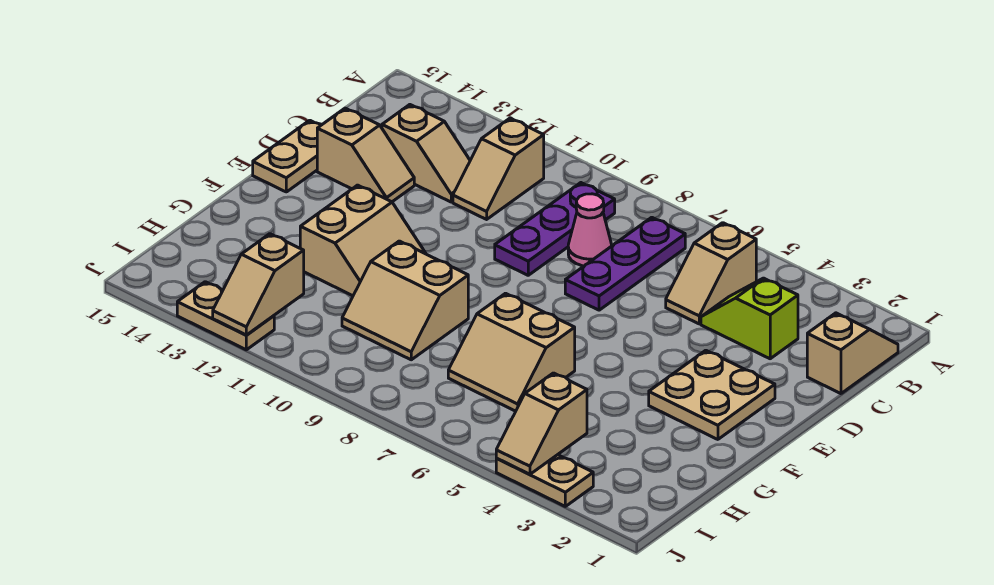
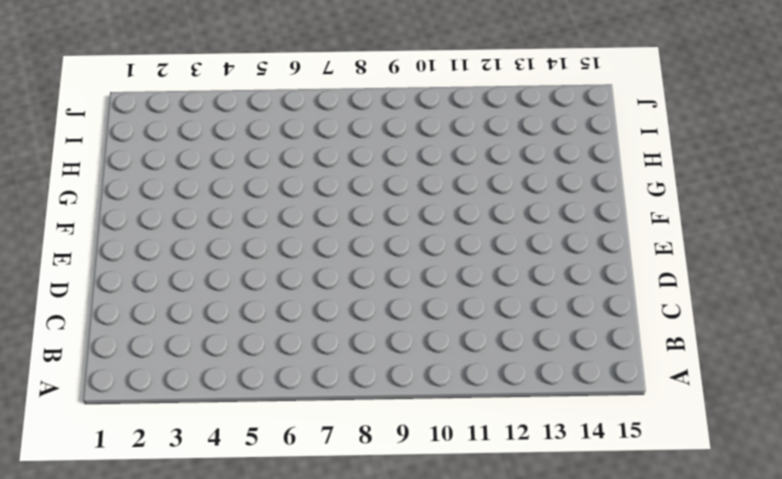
none -> tan 1x2 slope [807,313,898,394]
none -> tan 1x2 slope [666,223,756,324]
none -> purple 1x3 plate [565,217,685,310]

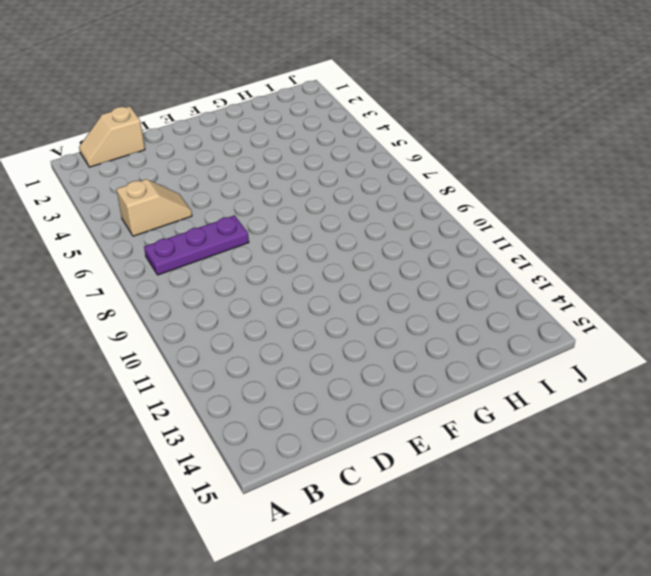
none -> purple 1x3 plate [495,183,615,275]
none -> tan 1x2 slope [453,118,544,219]
none -> lime 1x2 slope [701,278,798,359]

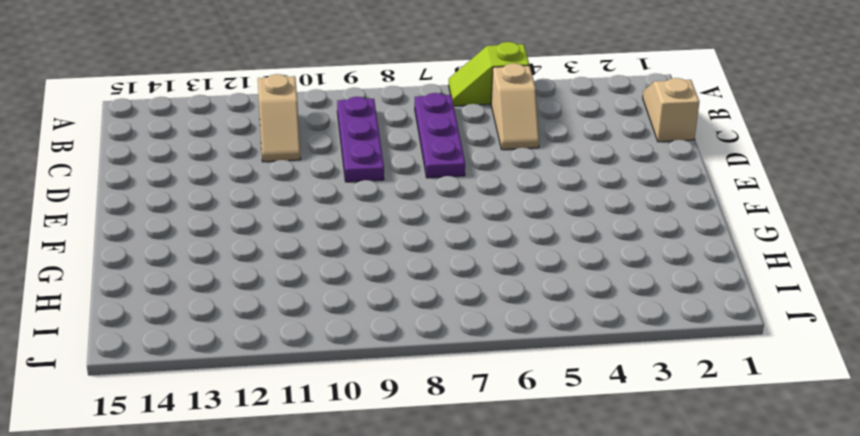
lime 1x2 slope [449,42,529,106] -> lime 1x2 slope moved to [701,278,798,359]
none -> pink 1x1 cone [568,194,612,266]
none -> tan 1x2 slope [382,105,470,202]
none -> tan 1x2 slope [317,108,414,202]

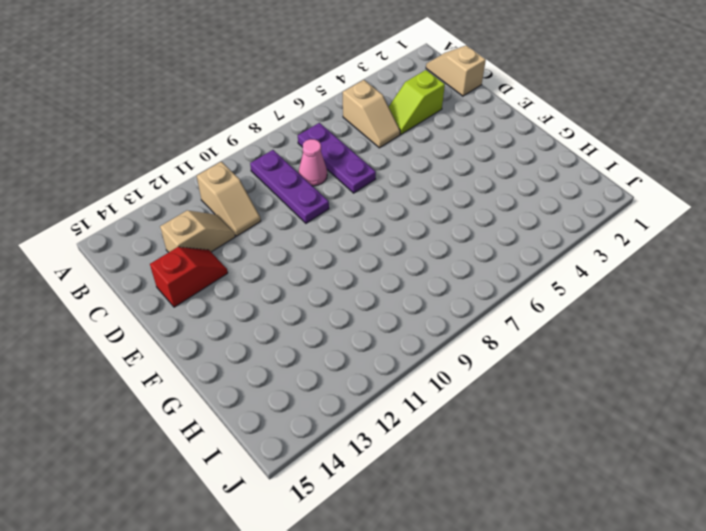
red 1x2 slope [150,247,228,307] -> tan 1x2 slope [317,108,414,202]
none -> tan 1x2 plate [253,120,322,192]
none -> tan 2x2 plate [649,350,775,439]
none -> tan 2x2 slope [300,185,426,296]

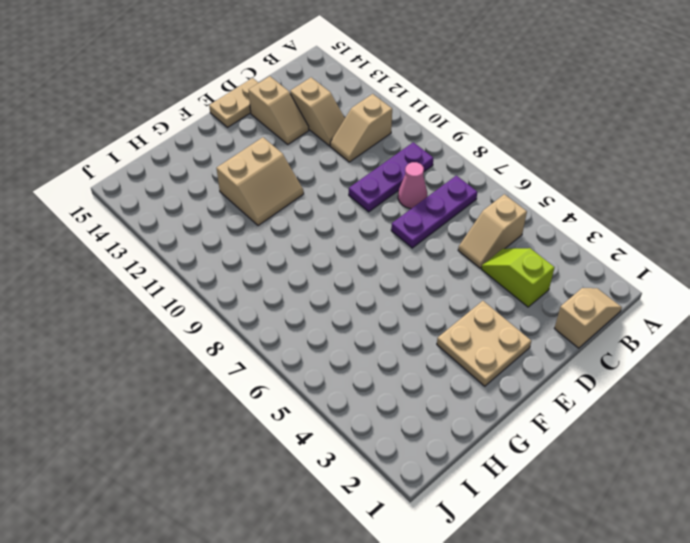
none -> tan 2x2 slope [448,293,575,411]
none -> tan 2x2 slope [342,241,468,360]
none -> tan 1x2 plate [496,455,593,506]

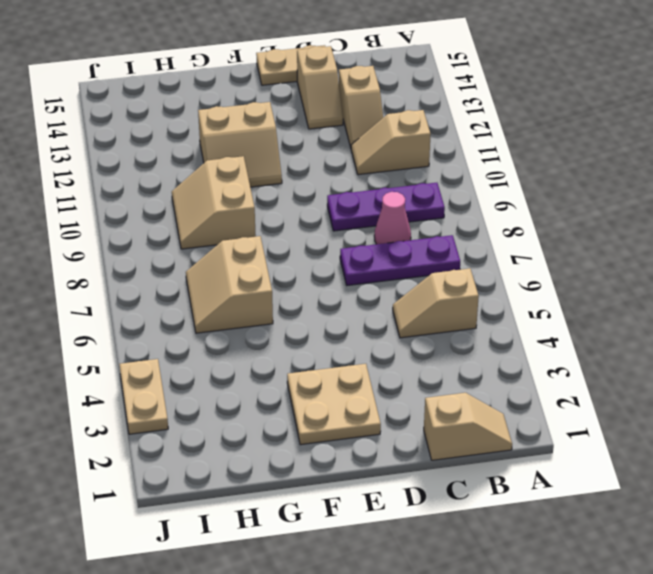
none -> lime 1x2 slope [701,278,798,359]
none -> tan 1x2 plate [177,282,274,350]
none -> tan 1x2 slope [496,373,587,474]

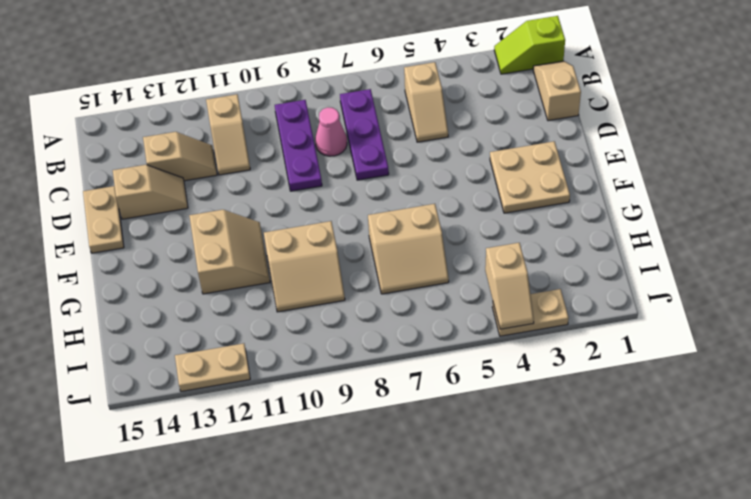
lime 1x2 slope [494,16,565,74] -> lime 1x2 slope moved to [701,278,798,359]
none -> tan 1x2 slope [213,234,304,335]

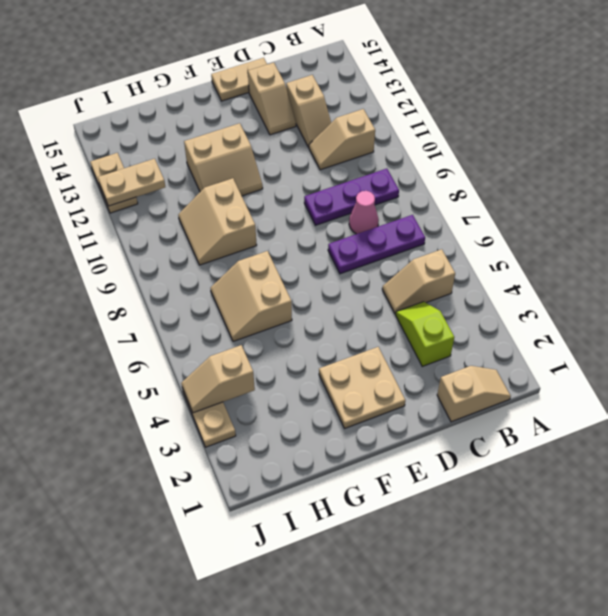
tan 1x2 plate [98,159,165,206] -> tan 1x2 slope [213,234,304,335]

